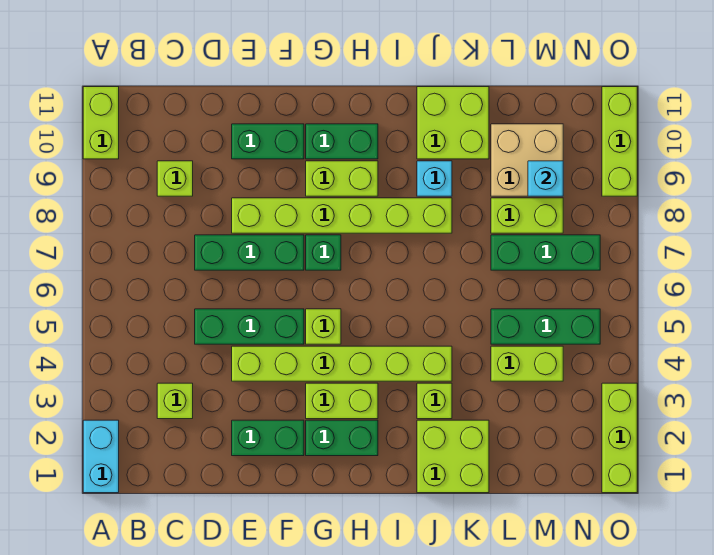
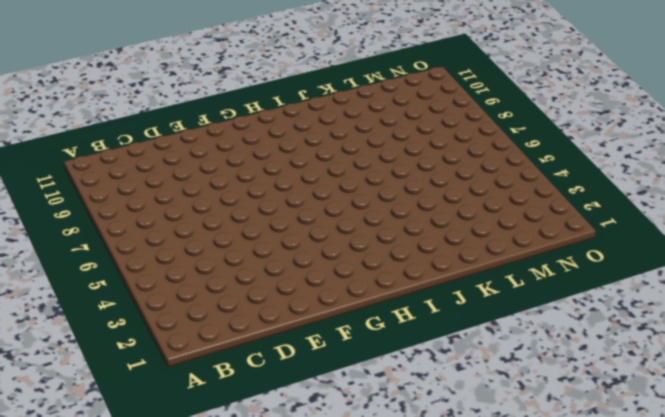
none -> cyan 1x2 brick [83,420,119,493]
none -> lime 1x2 brick [83,87,119,159]
none -> lime 1x1 brick [157,383,193,419]

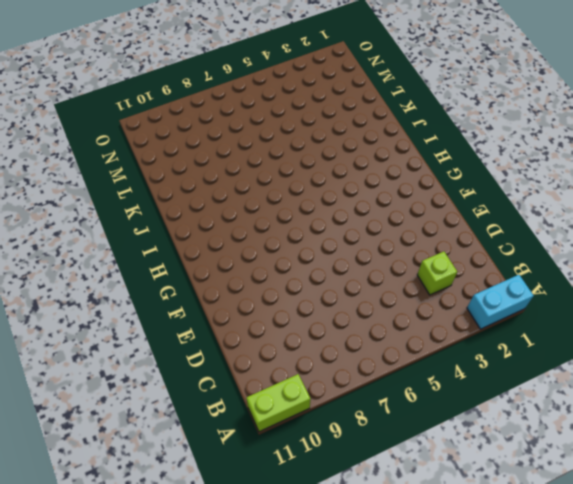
none -> lime 1x1 brick [157,161,193,196]
none -> green 1x3 brick [195,309,304,344]
none -> green 1x3 brick [195,235,304,270]

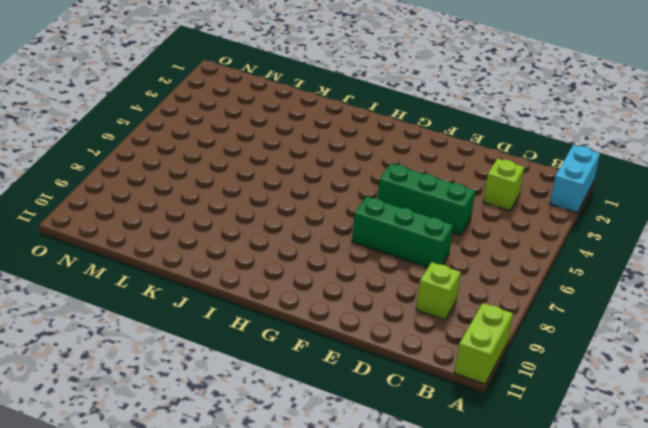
none -> green 1x2 brick [232,420,304,456]
none -> lime 1x6 brick [232,346,452,381]
none -> lime 1x6 brick [232,198,452,233]

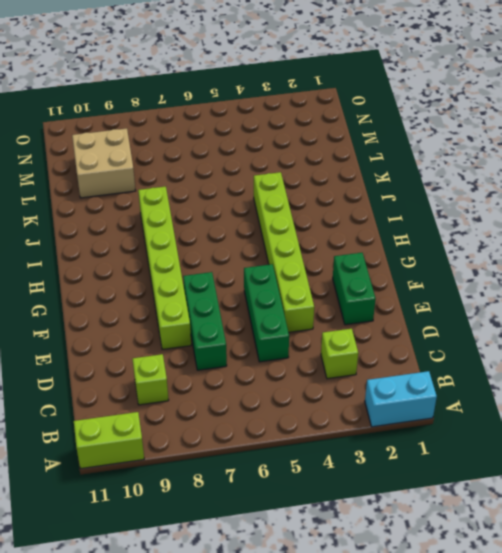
none -> green 1x2 brick [232,124,304,159]
none -> green 1x2 brick [306,420,378,456]
none -> lime 1x2 brick [306,383,378,419]

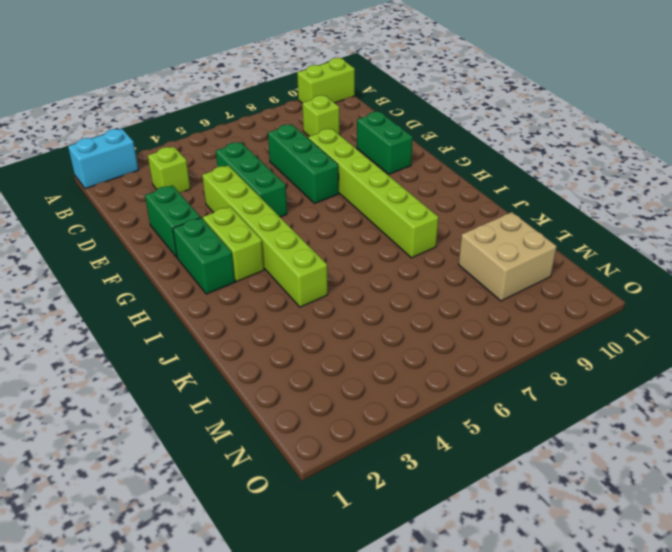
none -> lime 1x1 brick [306,309,341,344]
none -> green 1x1 brick [306,235,341,270]
none -> lime 1x2 brick [306,161,378,196]

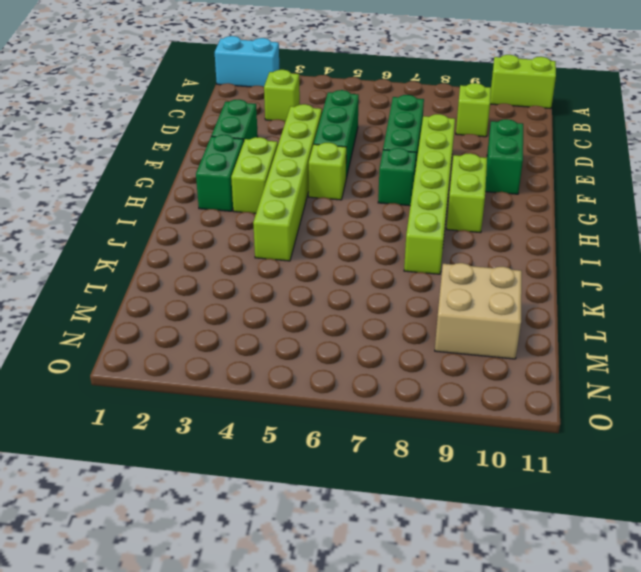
none -> green 1x2 brick [306,124,378,159]
none -> lime 2x2 brick [417,420,489,493]
none -> lime 1x1 brick [417,383,452,419]

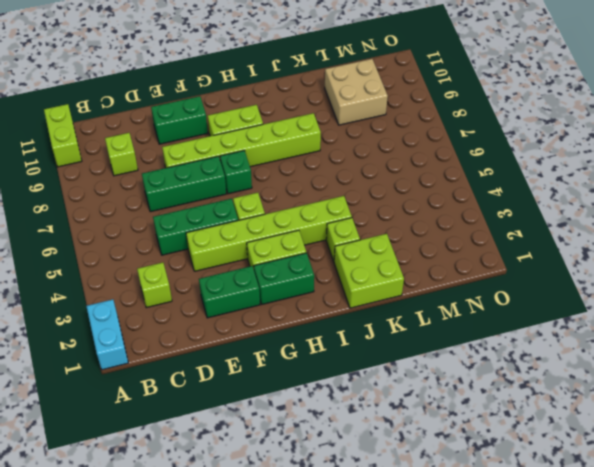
none -> green 1x2 brick [306,124,378,159]
none -> cyan 1x1 brick [417,161,452,196]
none -> lime 2x2 brick [417,87,489,159]

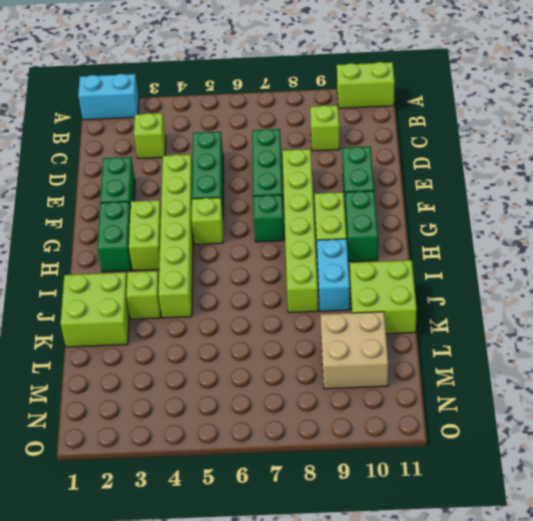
cyan 1x2 brick [317,239,350,311] -> cyan 1x1 brick [417,161,452,196]
none -> lime 1x2 brick [491,346,563,381]
none -> green 1x3 brick [491,309,600,344]
none -> green 1x3 brick [491,235,600,270]

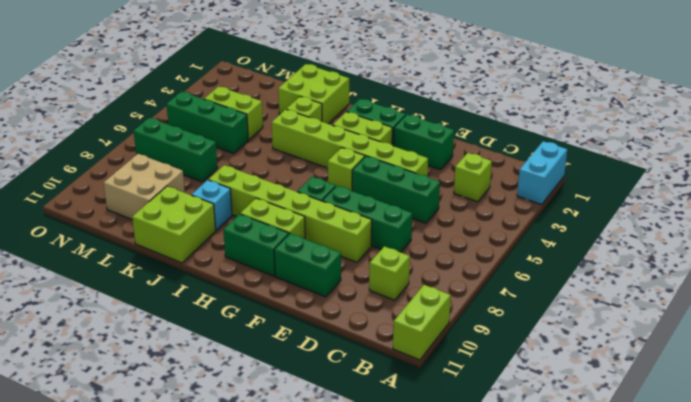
none -> lime 1x2 brick [491,198,563,233]
none -> lime 1x3 brick [602,383,637,493]
none -> lime 1x3 brick [602,87,637,196]

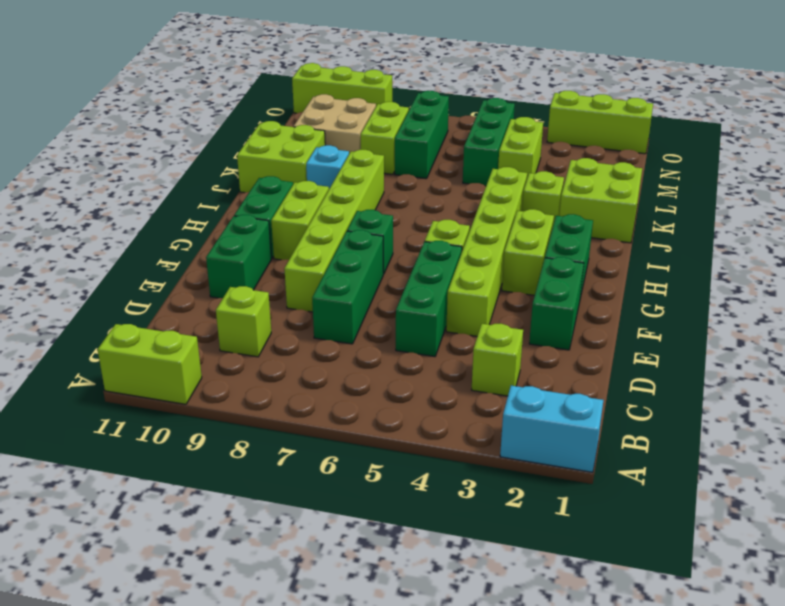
none -> cyan 1x1 brick [528,161,563,196]

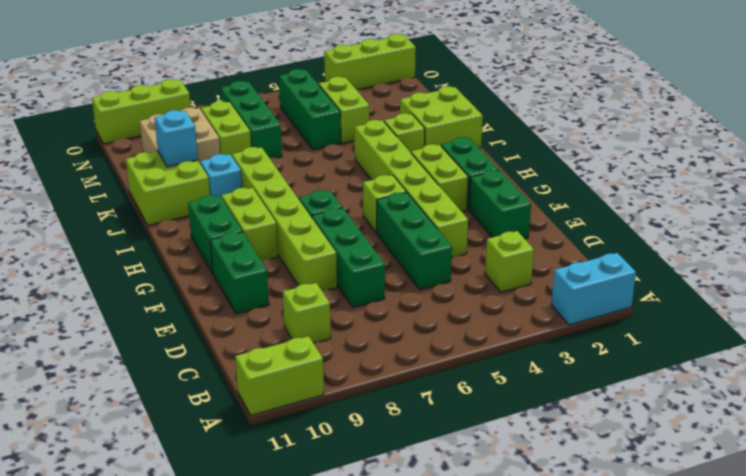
cyan 1x1 brick [155,110,198,167] -> cyan 1x1 brick moved to [528,161,563,196]

